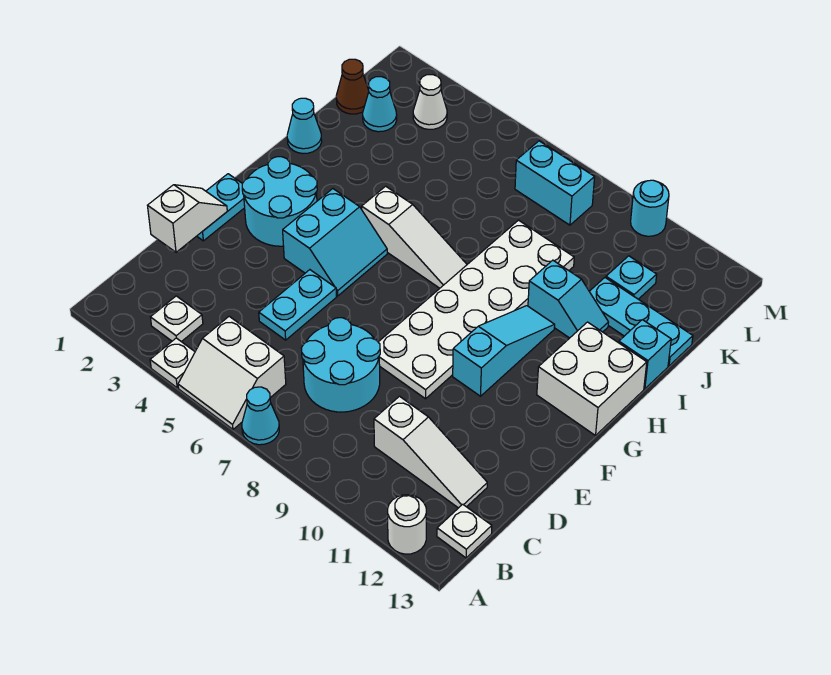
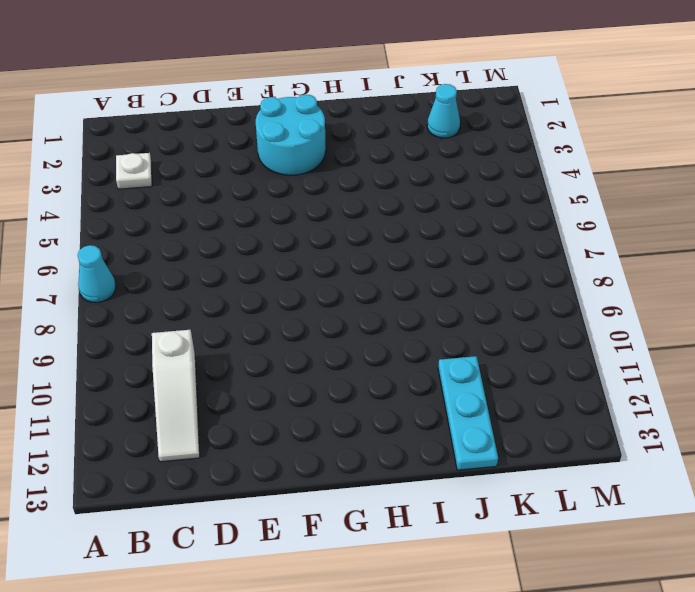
none -> white 1x1 plate [150,338,195,388]
none -> white 2x2 slope [178,316,286,429]
none -> white 1x1 round brick [388,495,426,554]

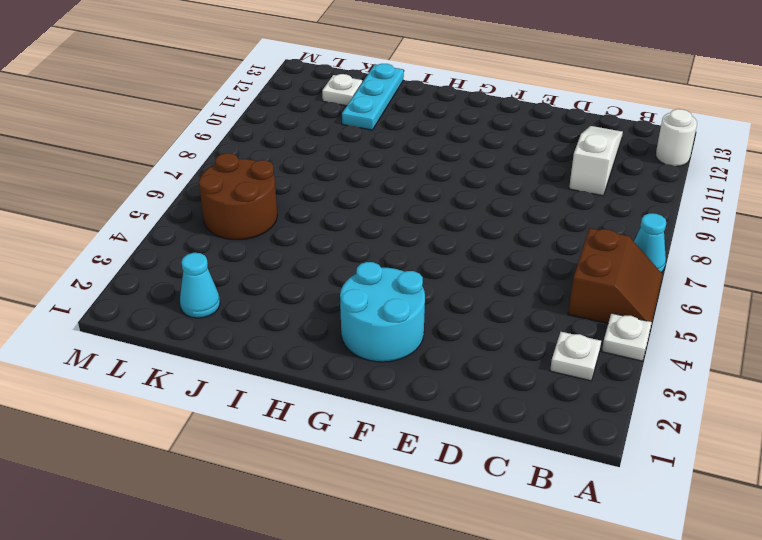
brown 2x2 slope [568,228,663,323] -> white 2x2 slope [178,316,286,429]
brown 2x2 round brick [199,153,277,240] -> none
white 1x1 plate [322,74,362,106] -> white 1x1 plate moved to [437,504,492,558]
none -> cyan 2x2 round brick [301,318,380,412]
none -> cyan 1x2 plate [259,270,336,340]
none -> cyan 1x2 plate [197,174,245,241]

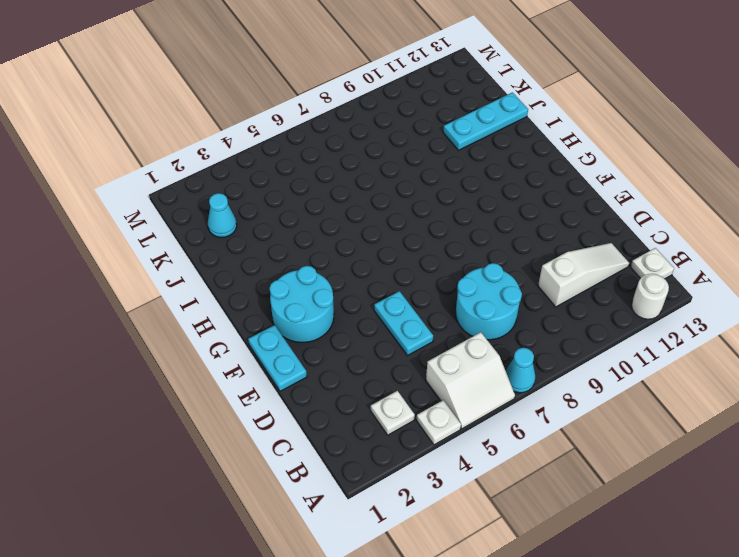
none -> white 2x6 plate [378,220,574,399]
none -> cyan 2x2 slope [283,189,387,296]
none -> cyan 1x3 slope [453,306,555,396]

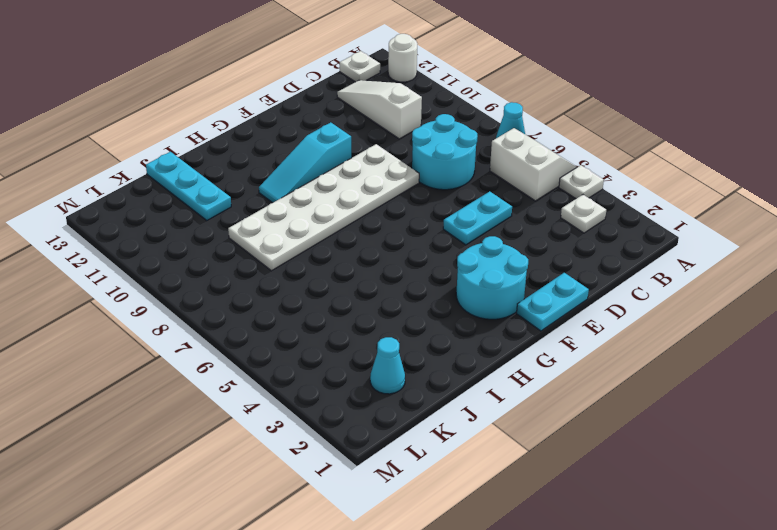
none -> cyan 2x2 slope [283,189,387,296]
none -> white 2x2 brick [537,322,647,436]
none -> white 1x3 slope [362,186,467,288]

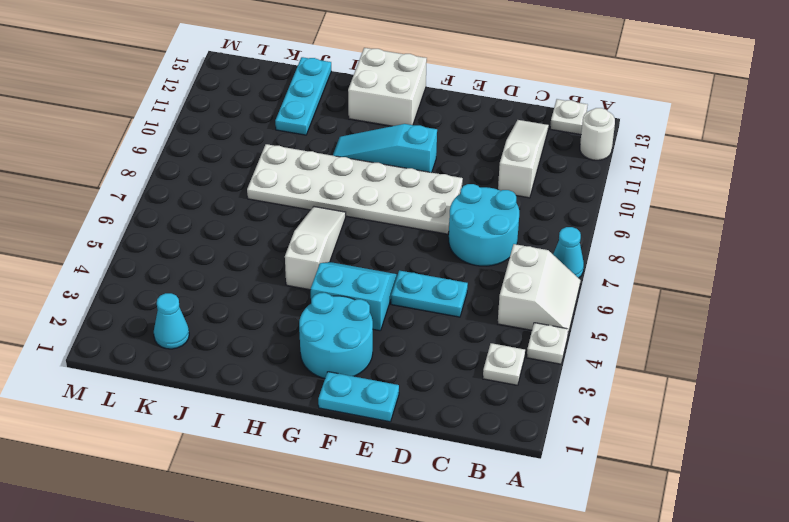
none -> cyan 1x1 cone [287,98,322,154]
none -> cyan 1x2 slope [528,260,608,338]
none -> cyan 1x1 brick [619,320,671,389]

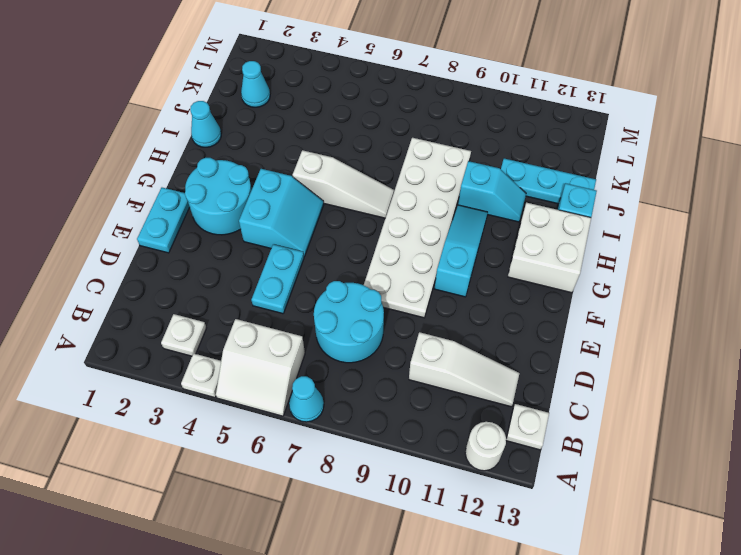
none -> brown 1x1 cone [336,59,369,114]
none -> cyan 1x1 plate [606,256,657,299]
none -> white 1x1 cone [413,75,447,129]

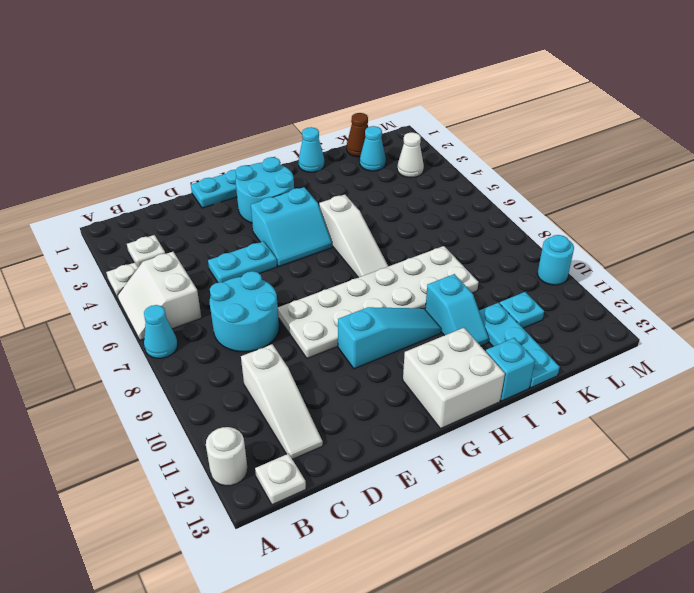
none -> cyan 1x2 brick [515,141,595,225]
none -> white 1x2 slope [148,185,227,252]

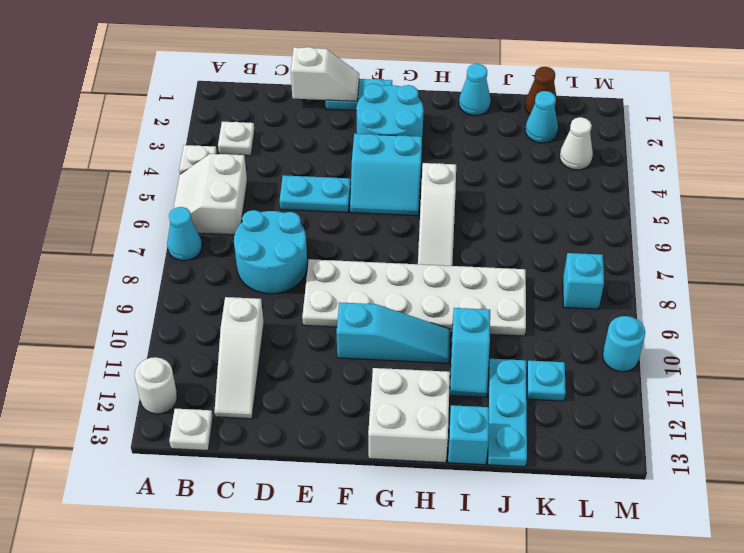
cyan 1x1 brick [563,253,604,309] -> cyan 1x2 brick [515,141,595,225]

